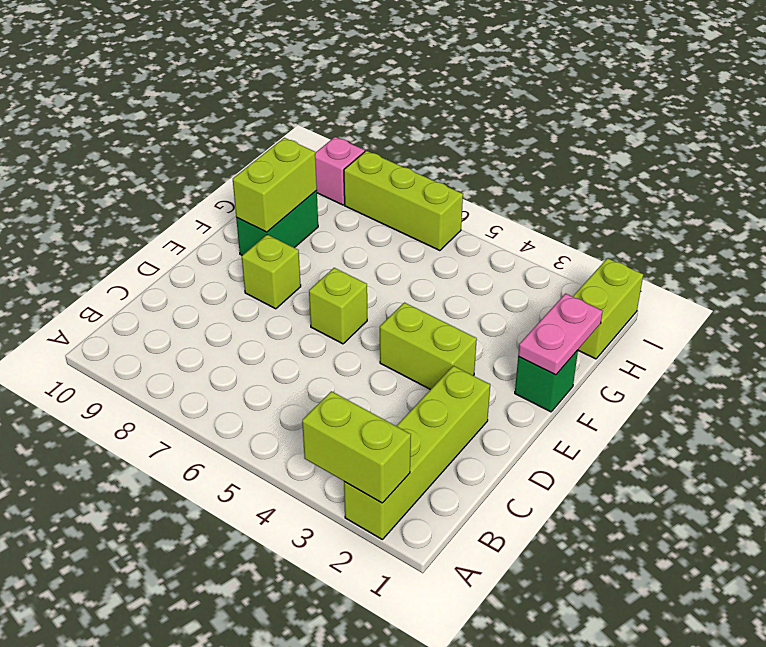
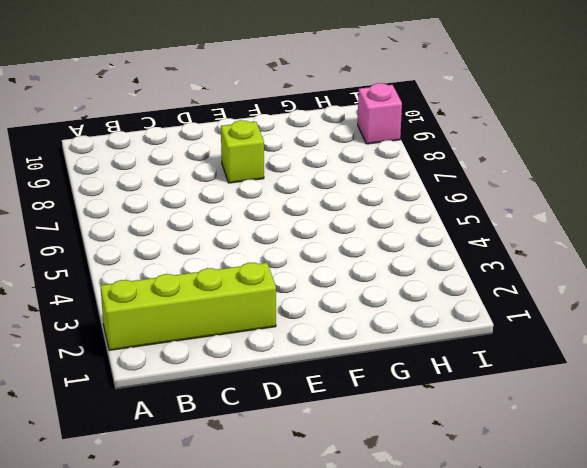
none -> lime 1x2 brick [380,303,477,390]
none -> lime 1x1 brick [309,268,367,344]
none -> green 1x1 brick [515,350,578,412]

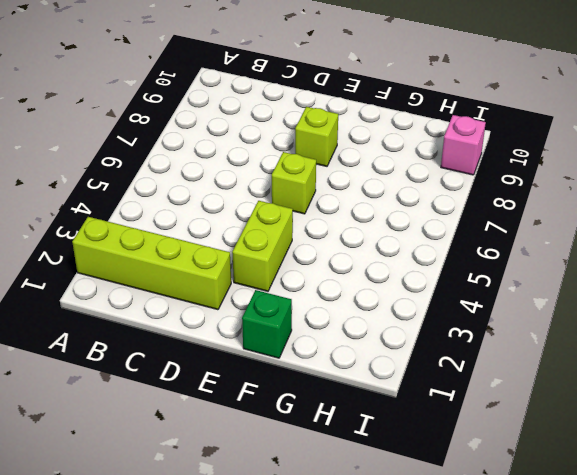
none -> green 1x2 brick [236,191,318,255]
none -> lime 1x2 brick [573,258,643,359]
none -> lime 1x3 brick [344,151,463,251]

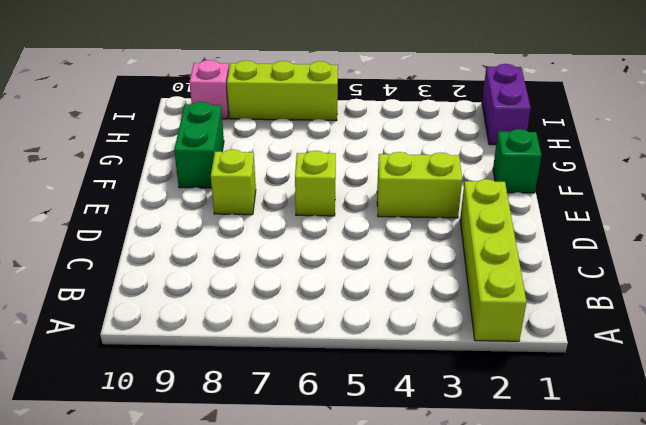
purple 1x2 brick [482,64,531,145] -> lime 1x2 brick [573,258,643,359]
none -> lime 1x2 brick [302,391,411,503]
none -> pink 1x2 plate [518,294,603,375]
none -> lime 1x2 brick [233,138,317,232]

